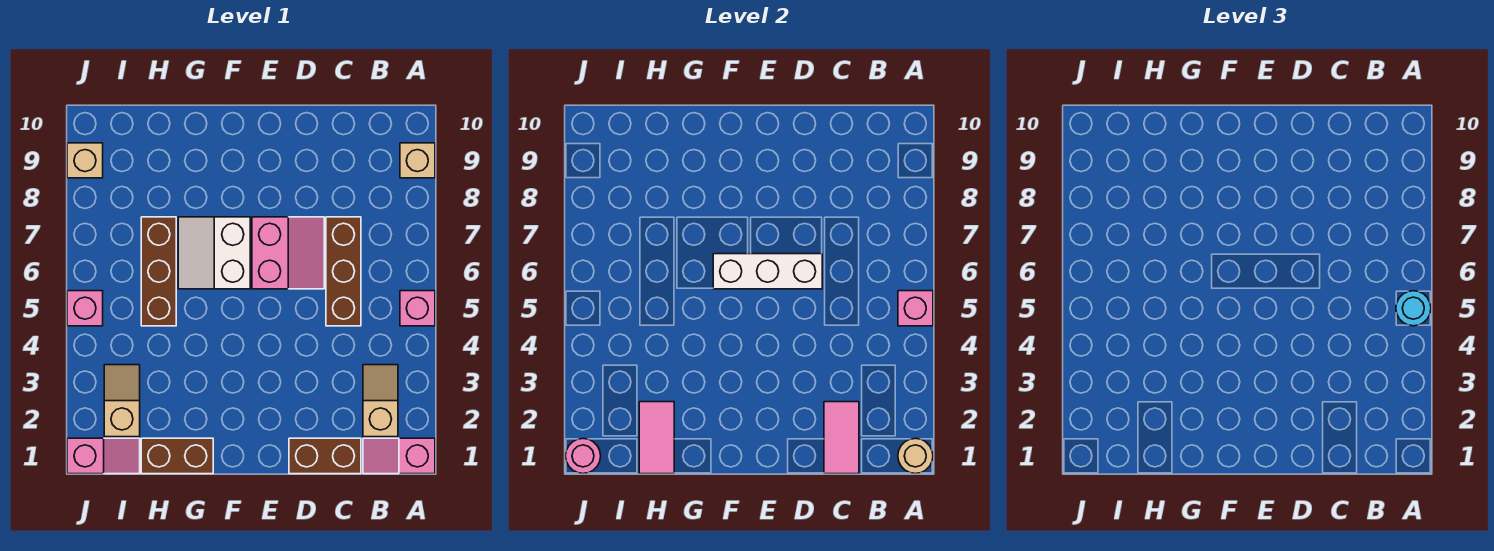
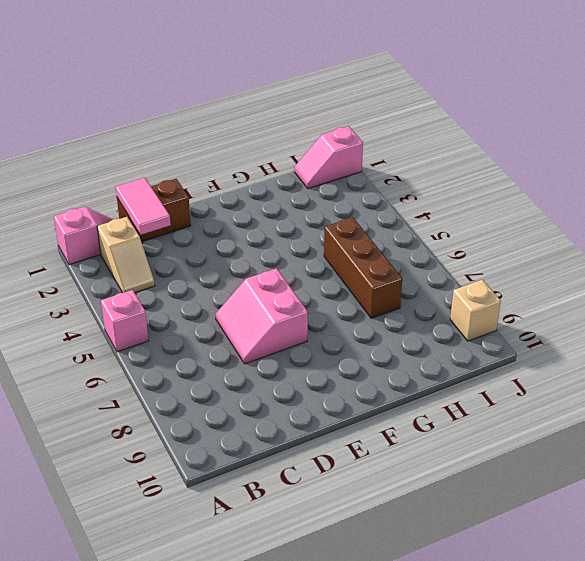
none -> tan 1x1 brick [400,143,435,178]
none -> brown 1x3 brick [326,217,361,326]
none -> white 2x2 slope [178,217,250,289]

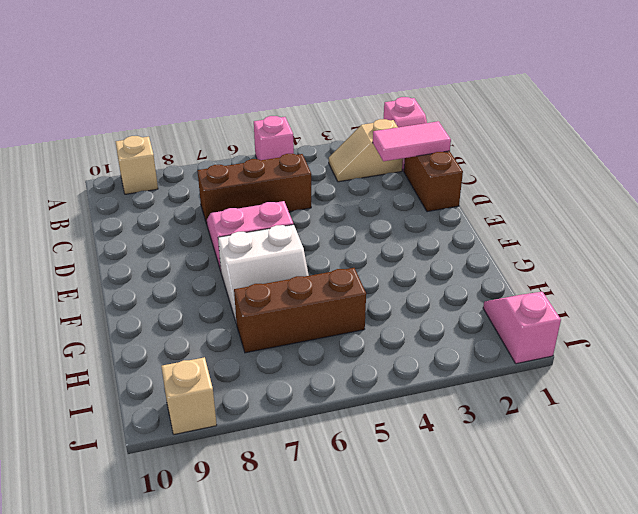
none -> brown 1x2 brick [141,438,213,474]
none -> tan 1x2 slope [104,365,140,437]
none -> pink 1x1 brick [67,291,103,326]

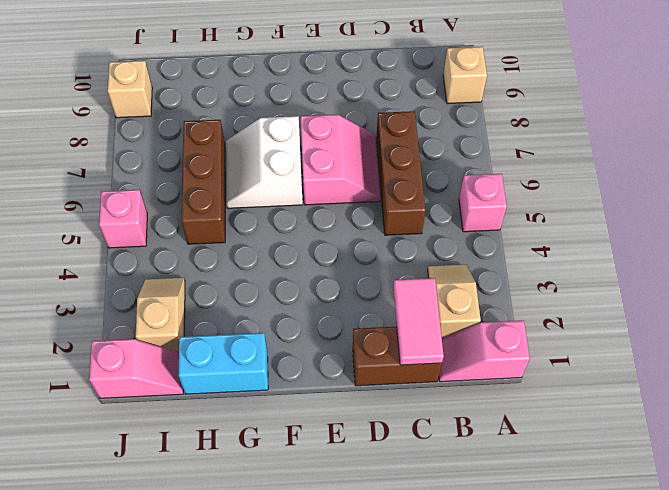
cyan 1x2 brick [179,333,268,394] -> brown 1x2 brick [141,438,213,474]
none -> tan 1x1 round brick [898,438,933,474]
none -> pink 1x1 brick [898,291,933,326]
none -> white 1x3 brick [713,254,822,289]

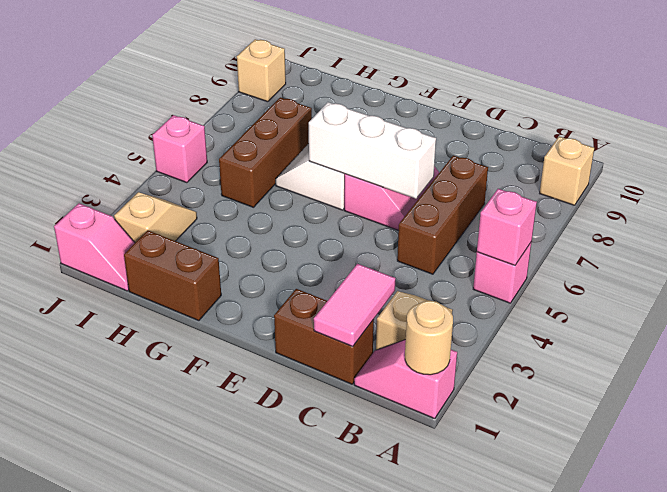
none -> pink 1x2 tile [639,402,674,474]
none -> pink 1x1 round brick [566,439,601,474]
none -> cyan 1x1 round brick [1396,291,1431,326]

